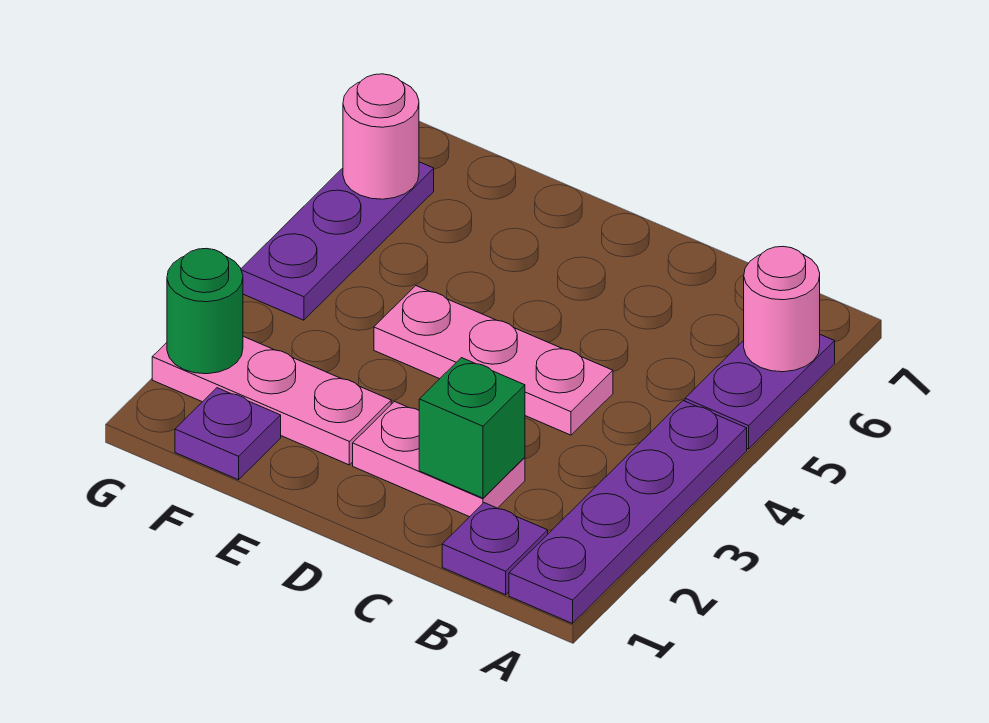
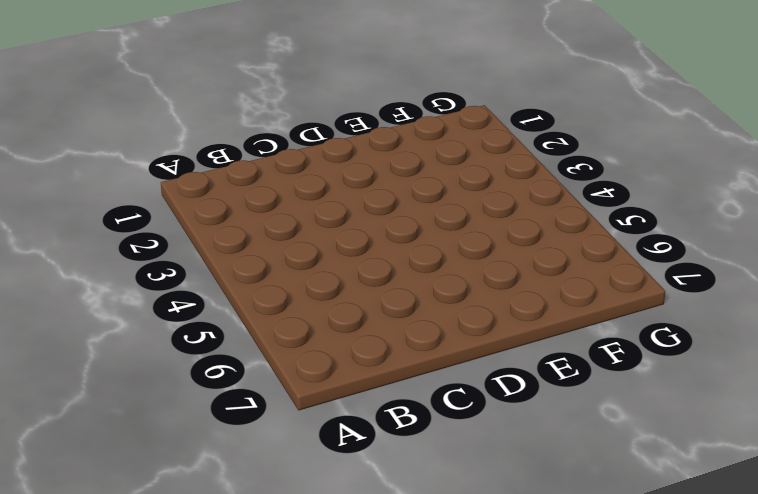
none -> purple 1x4 plate [509,401,747,624]
none -> purple 1x2 plate [685,335,835,449]
none -> purple 1x1 plate [442,503,548,595]

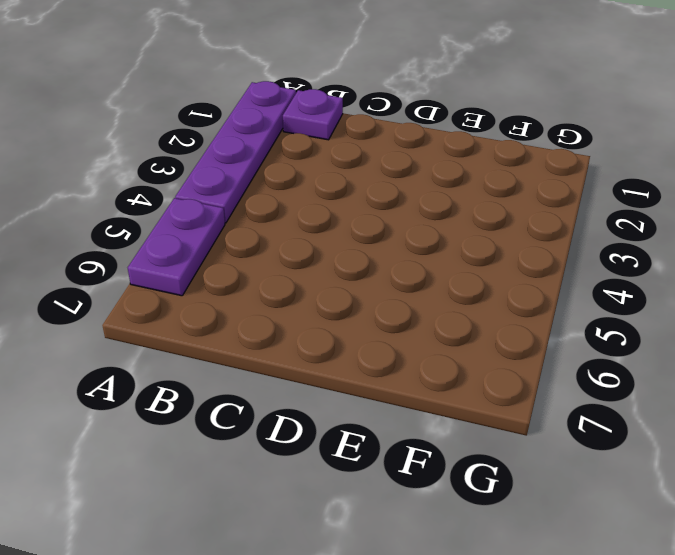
none -> pink 1x2 plate [353,402,525,517]
none -> pink 1x3 plate [374,286,613,435]
none -> pink 1x3 plate [152,336,391,465]

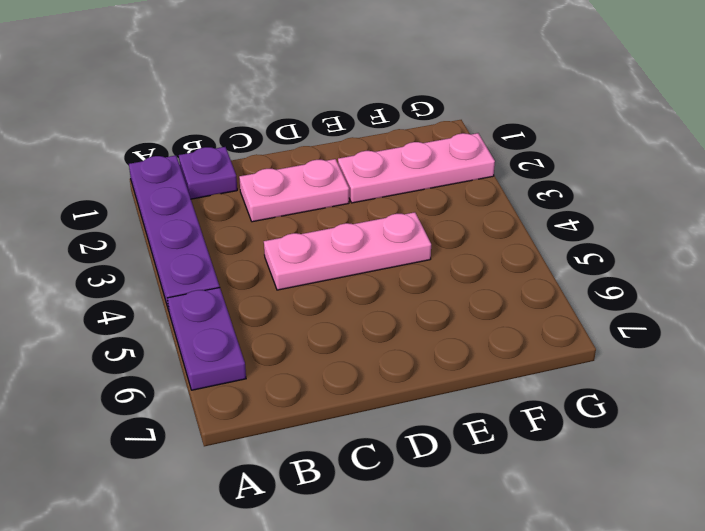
none -> purple 1x1 plate [175,388,281,480]
none -> purple 1x3 plate [241,162,434,320]
none -> pink 1x1 round brick [744,247,820,372]

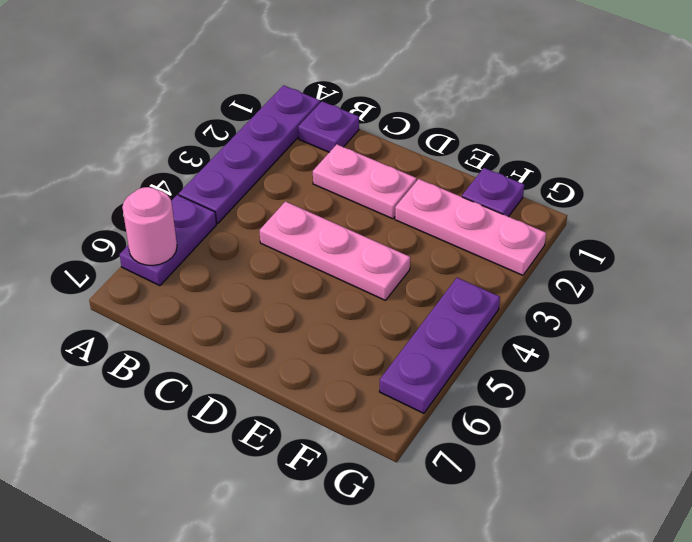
none -> green 1x1 brick [419,358,525,498]
none -> green 1x1 round brick [167,248,243,374]
none -> pink 1x1 round brick [343,74,419,199]

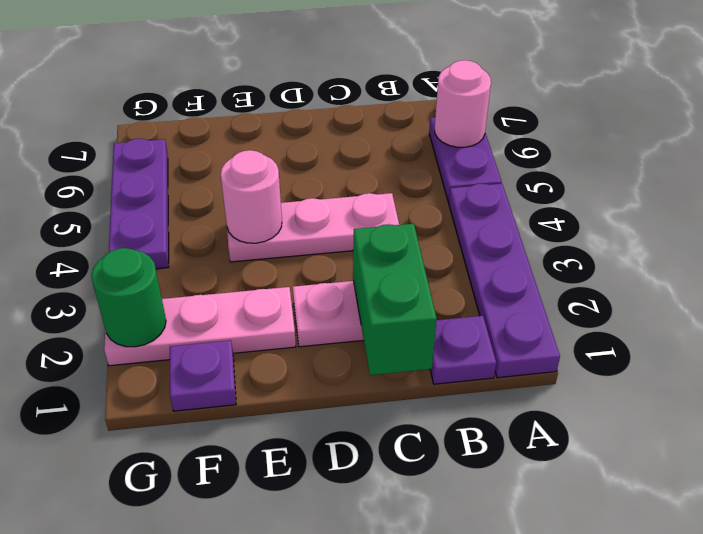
green 1x2 brick [353,224,437,375] -> green 1x1 brick [419,358,525,498]
pink 1x1 round brick [221,150,282,243] -> pink 1x1 round brick moved to [343,74,419,199]

